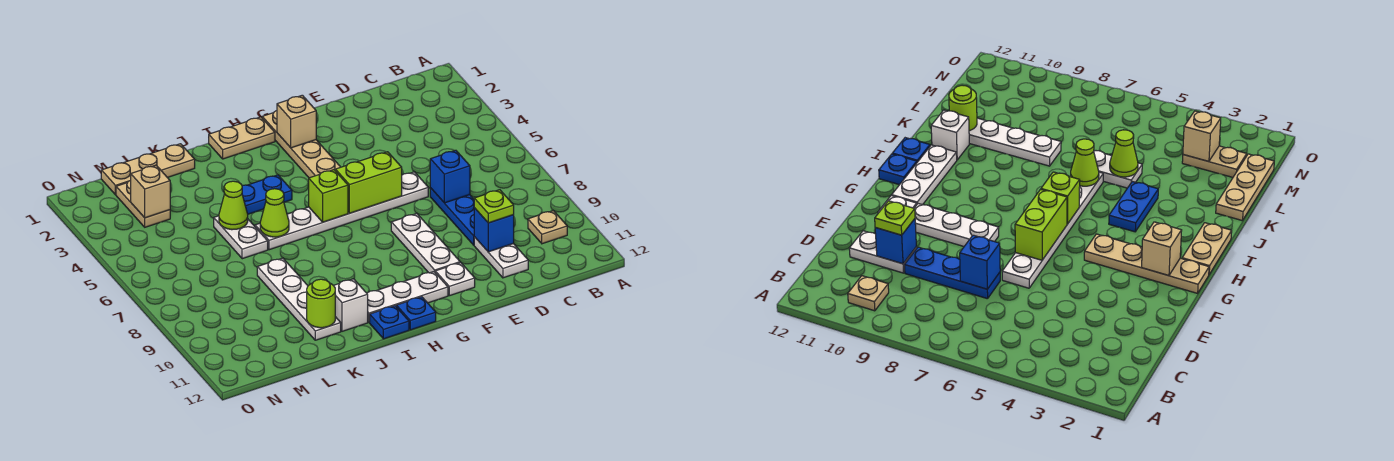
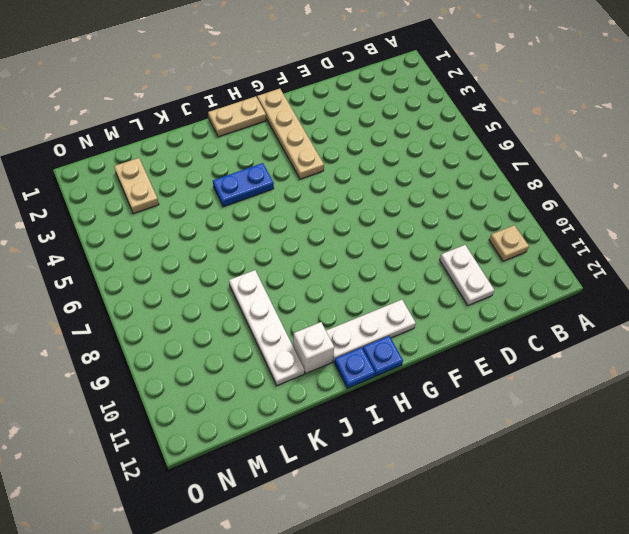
none -> blue 1x3 plate [430,188,474,245]
none -> white 1x6 plate [255,172,428,250]
none -> white 1x3 plate [391,214,460,273]

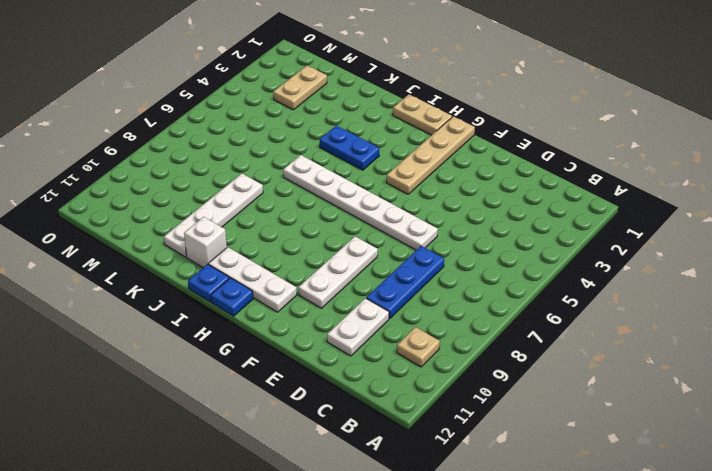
none -> white 1x1 plate [435,263,475,296]
none -> tan 1x3 plate [101,144,195,195]
none -> white 1x2 plate [214,216,268,259]

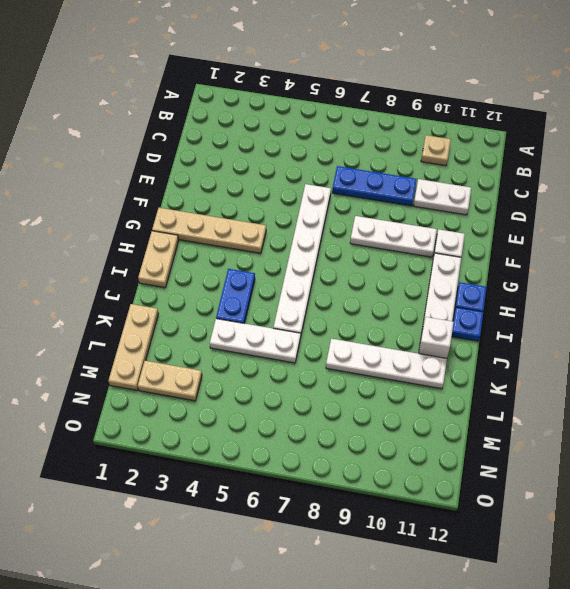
white 1x3 plate [210,319,301,363] -> white 1x2 plate [214,216,268,259]
none -> blue 1x1 brick [430,150,470,203]
none -> blue 1x1 brick [474,208,514,252]
none -> lime 1x2 brick [335,152,402,213]

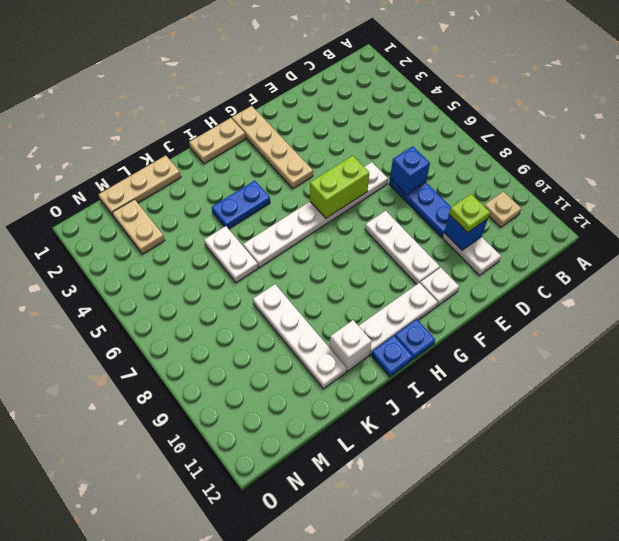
none -> tan 1x1 brick [277,95,316,148]
none -> lime 1x1 brick [309,170,348,222]
none -> lime 1x1 cone [260,189,289,237]

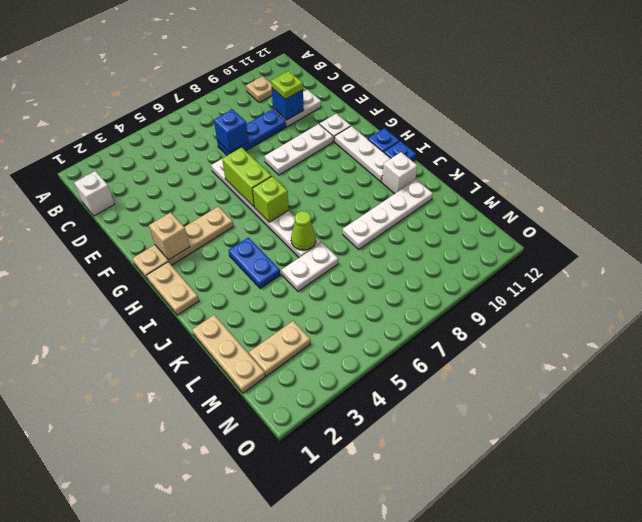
white 1x1 brick [74,171,114,216] -> none
none -> lime 1x1 cone [219,181,248,230]
none -> lime 1x1 round brick [307,279,335,328]
none -> tan 1x1 brick [131,165,170,218]

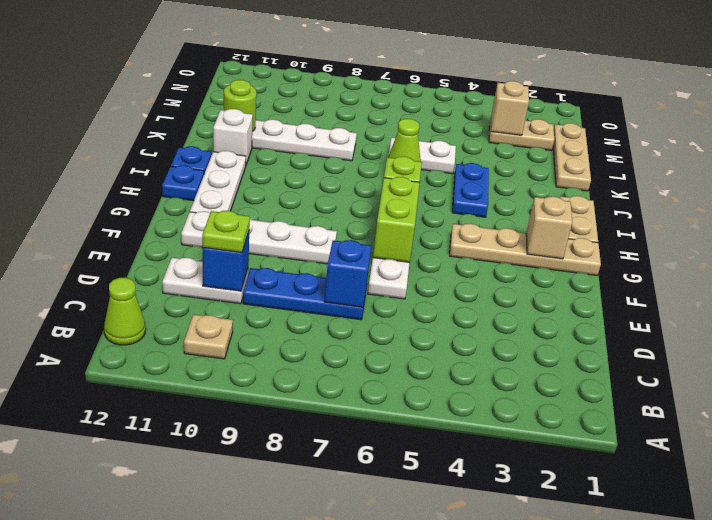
lime 1x1 cone [104,278,146,345] -> lime 1x1 cone moved to [219,181,248,230]

